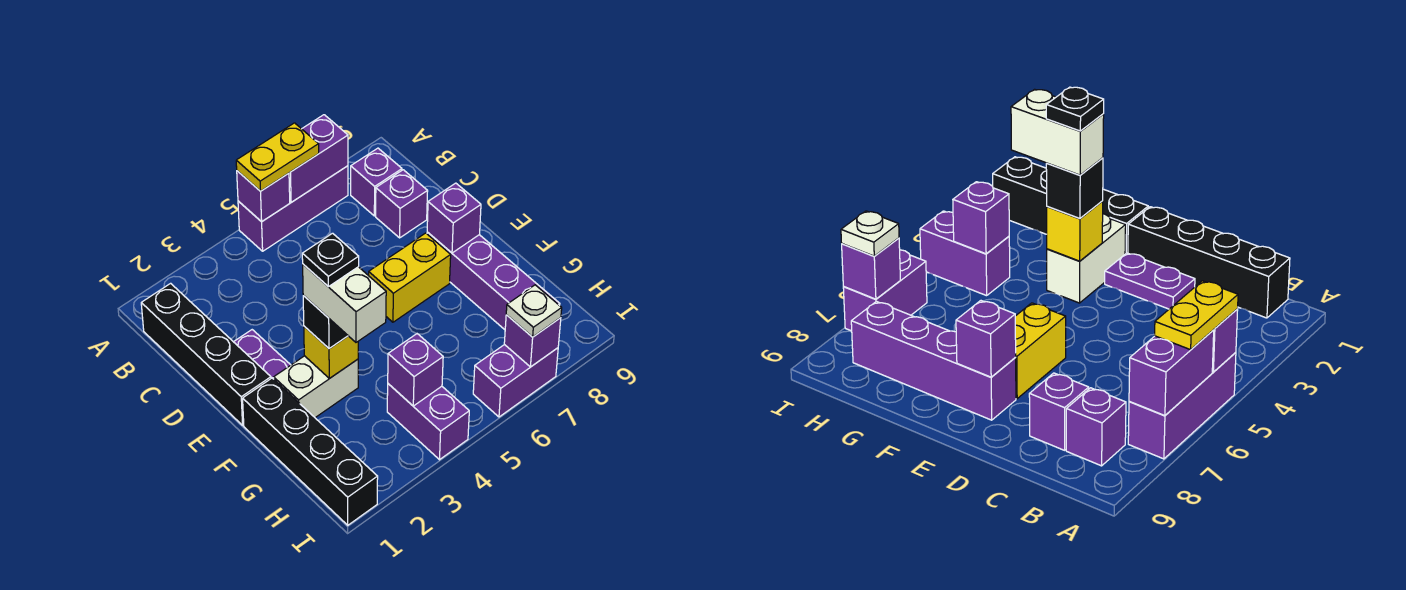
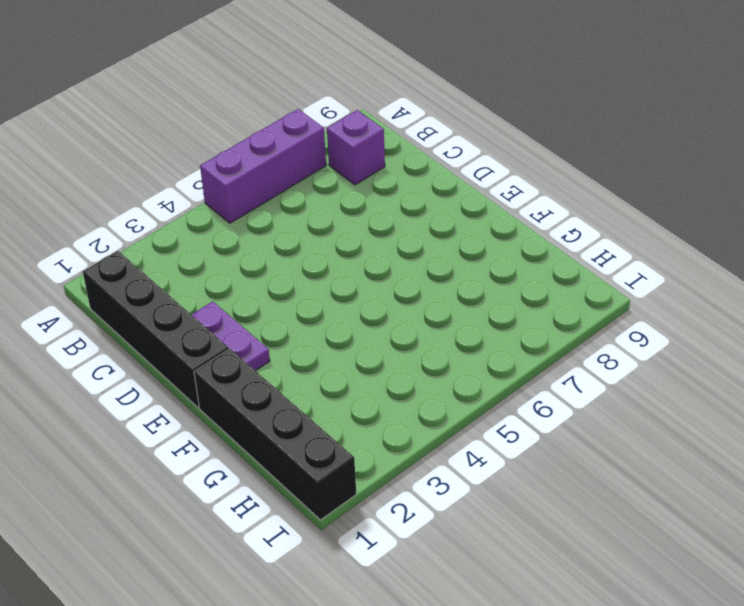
none -> purple 1x1 brick [376,170,428,238]
none -> yellow 1x2 brick [369,233,451,322]
none -> purple 1x4 brick [427,232,560,330]

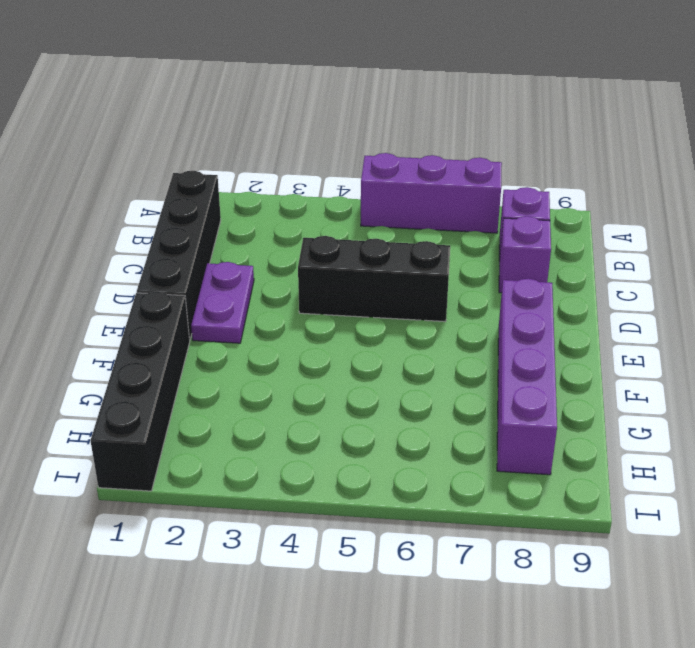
black 1x3 brick [298,236,450,322] -> none
none -> yellow 1x2 brick [369,233,451,322]
none -> white 1x2 brick [274,356,358,418]
none -> purple 1x2 brick [387,384,469,460]

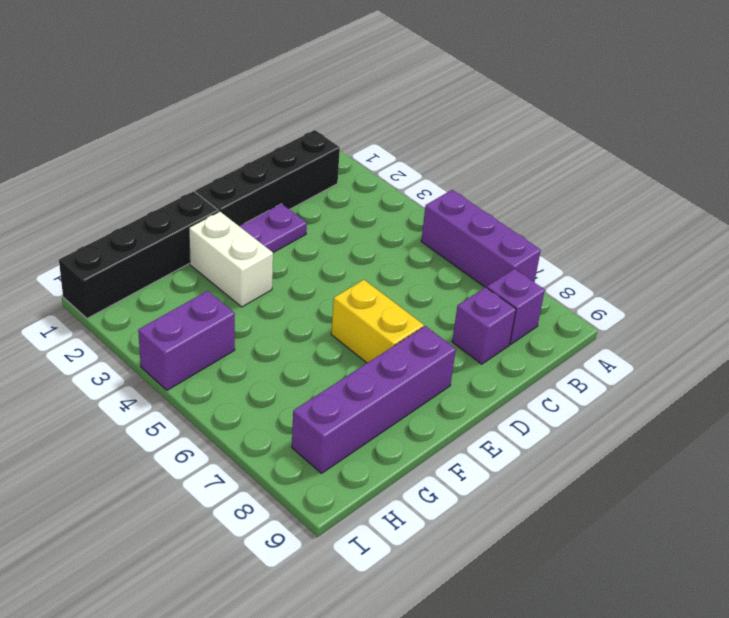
none -> purple 1x2 brick [473,344,558,417]
none -> purple 1x1 brick [237,171,290,222]
none -> purple 1x2 brick [289,115,348,202]

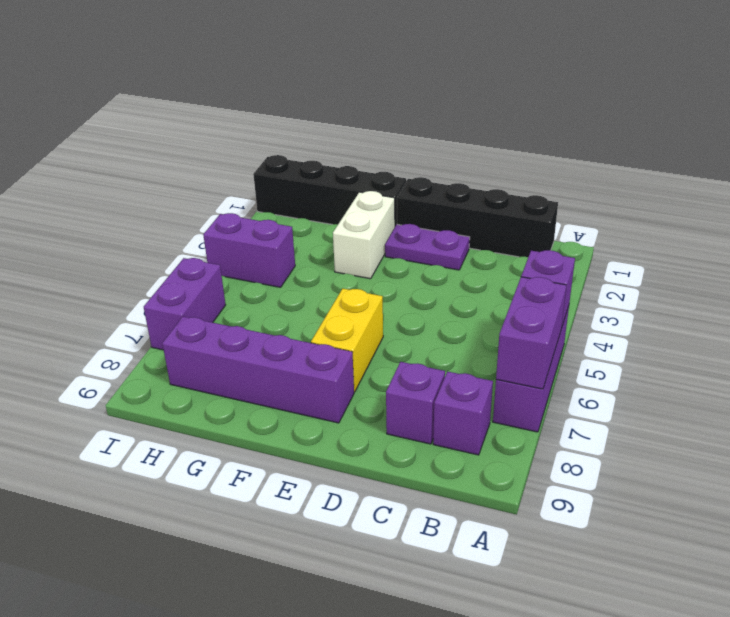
none -> purple 1x1 brick [427,183,481,253]
none -> yellow 1x1 brick [304,326,358,379]
none -> purple 1x1 brick [388,334,443,406]

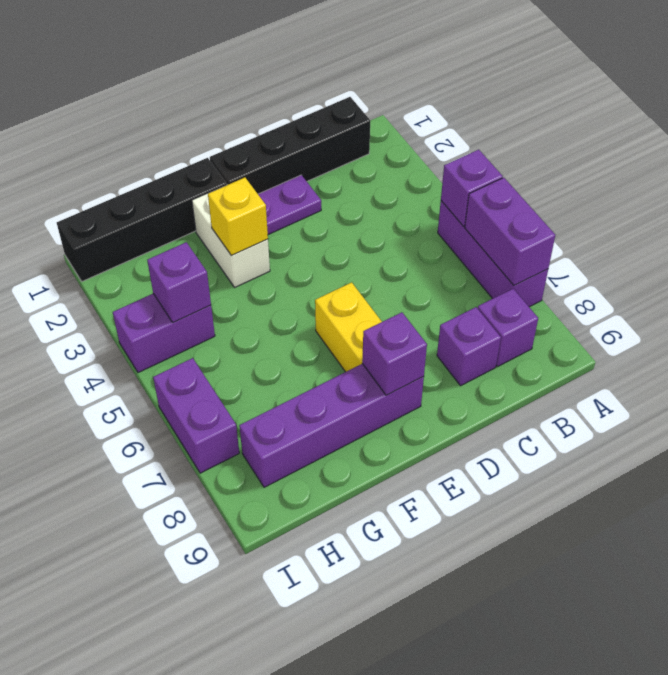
none -> purple 1x1 brick [504,315,561,367]
none -> yellow 1x2 plate [236,123,319,191]
none -> black 1x1 brick [303,296,348,349]

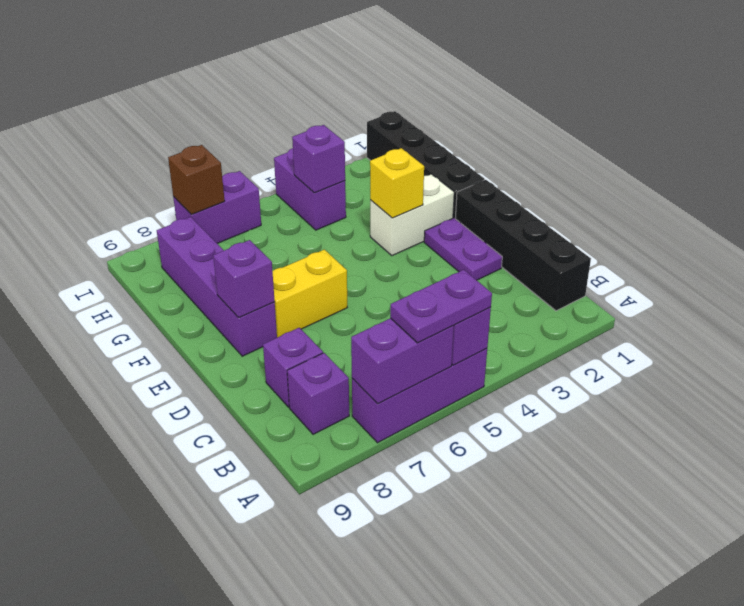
purple 1x2 plate [390,270,492,343] -> yellow 1x2 plate [236,123,319,191]
brown 1x1 brick [168,145,225,215] -> purple 1x1 brick [504,315,561,367]
none -> black 1x1 brick [303,296,348,349]
none -> white 1x1 plate [506,285,562,337]
none -> white 1x2 brick [303,264,386,342]

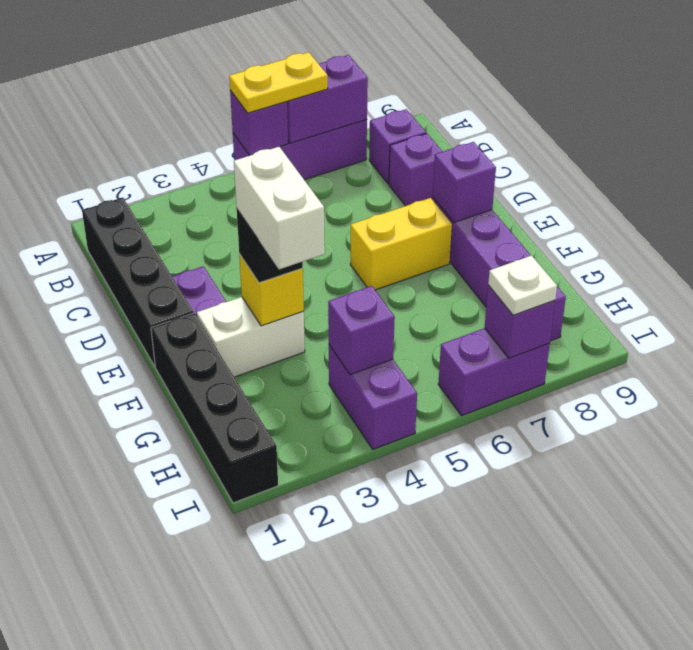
none -> black 1x1 plate [302,233,359,287]

